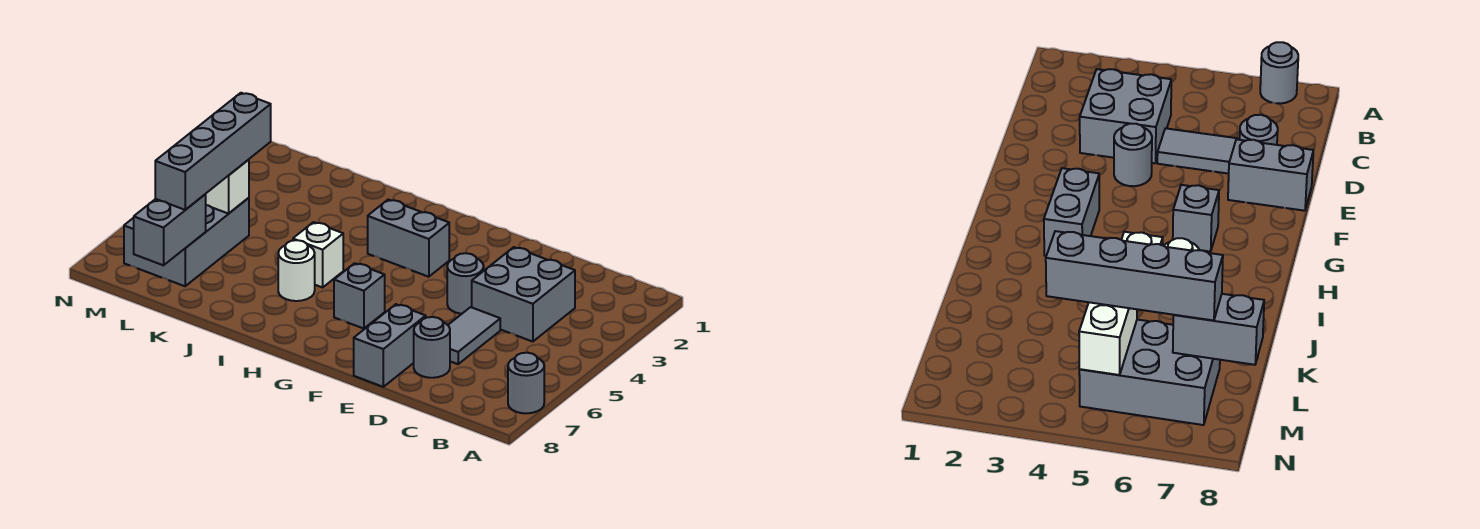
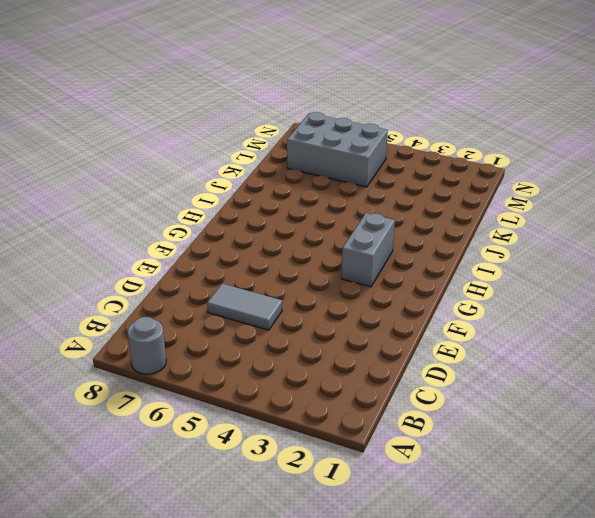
none -> grey 2x2 brick [472,247,575,342]
none -> grey 1x1 round brick [414,317,450,378]
none -> grey 1x1 round brick [447,253,484,314]

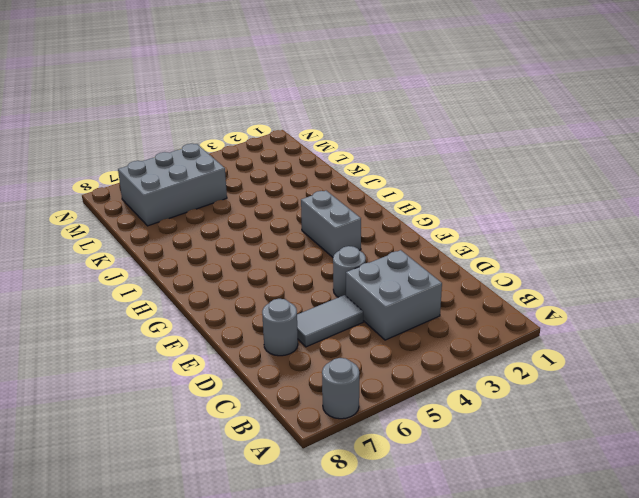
none -> grey 1x2 brick [354,304,426,387]
none -> grey 1x1 brick [334,263,385,329]
none -> white 1x1 brick [293,222,343,287]

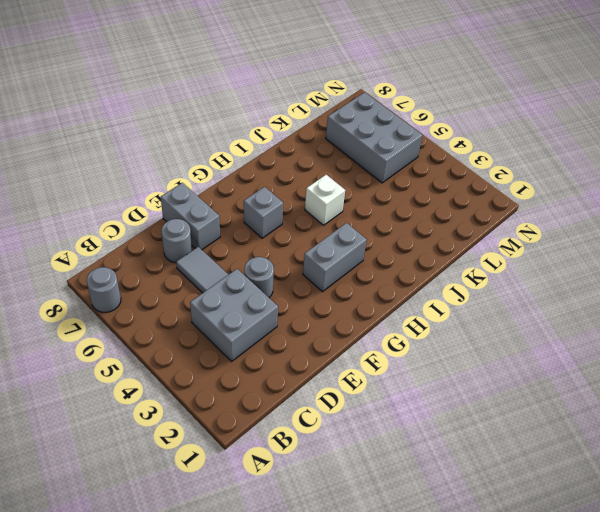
none -> white 1x1 round brick [278,240,315,301]
none -> white 1x2 brick [206,160,249,214]
none -> grey 1x2 brick [134,194,206,265]

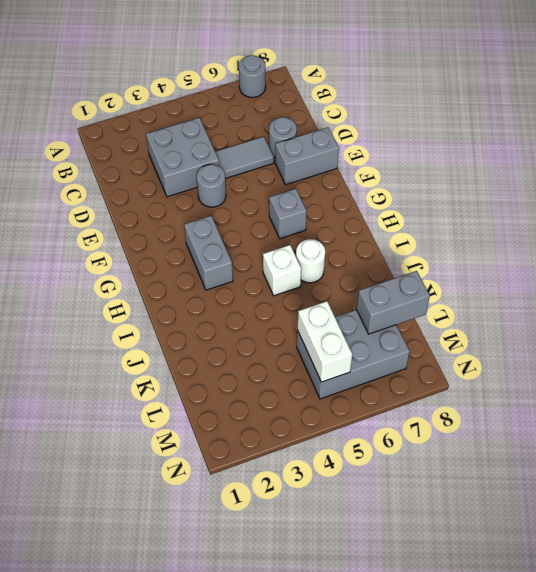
none -> grey 1x4 brick [155,93,271,210]

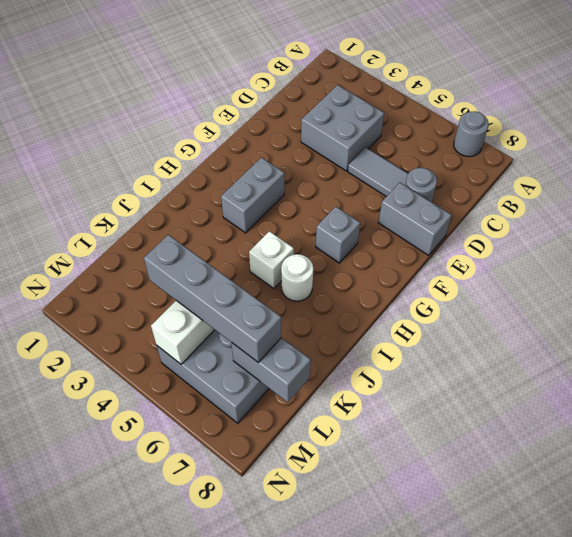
none -> grey 1x1 round brick [447,253,484,314]

